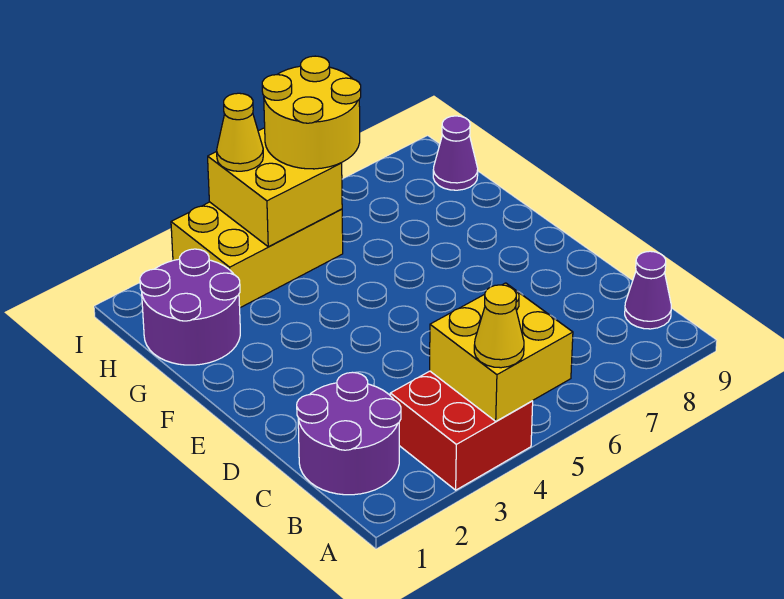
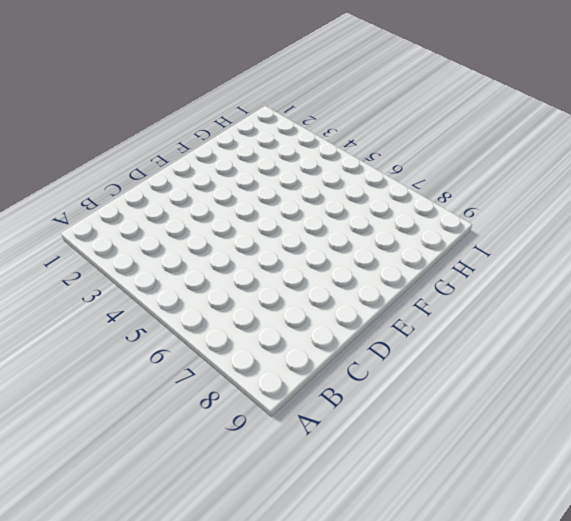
none -> red 2x2 brick [390,371,533,490]
none -> purple 2x2 round brick [297,372,401,495]

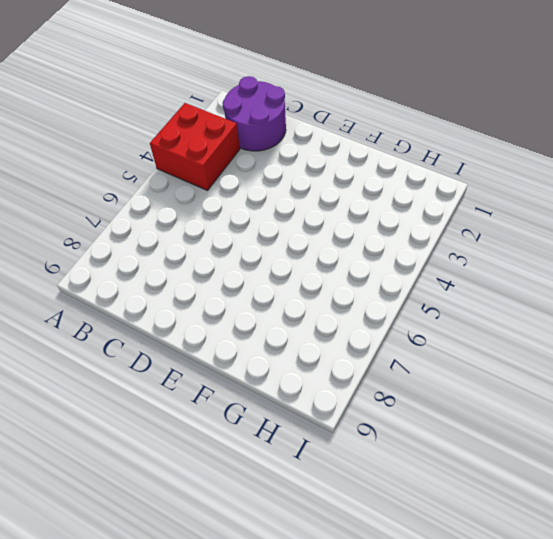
none -> purple 1x1 cone [625,251,671,329]
none -> purple 2x2 round brick [140,249,240,365]

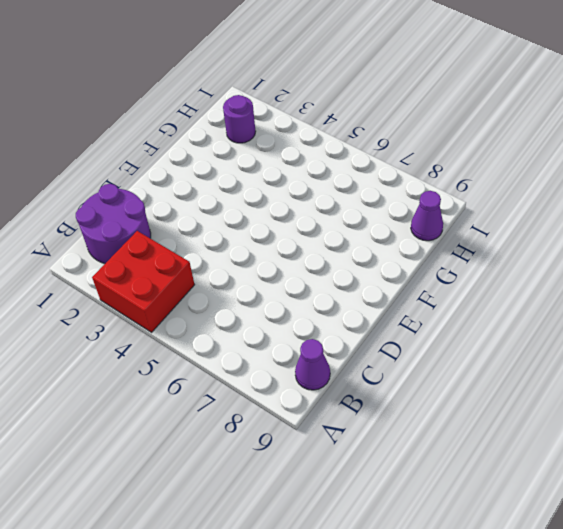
purple 1x1 round brick [223,95,256,143] -> purple 2x2 round brick [140,249,240,365]
none -> yellow 2x3 brick [171,202,343,308]
none -> yellow 2x2 brick [430,283,573,421]

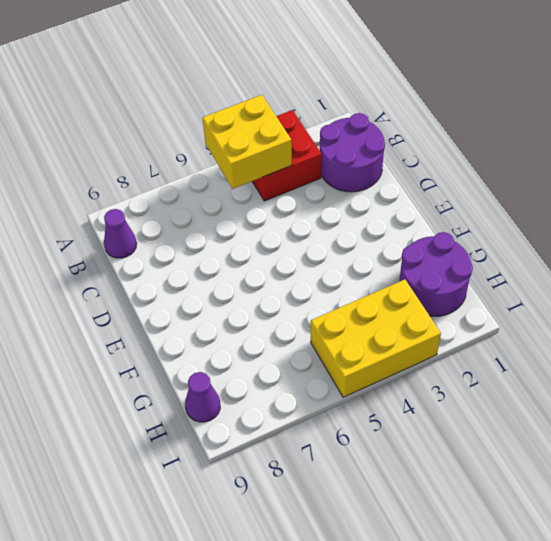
none -> yellow 2x2 brick [208,128,342,247]
none -> yellow 1x1 cone [474,285,524,368]

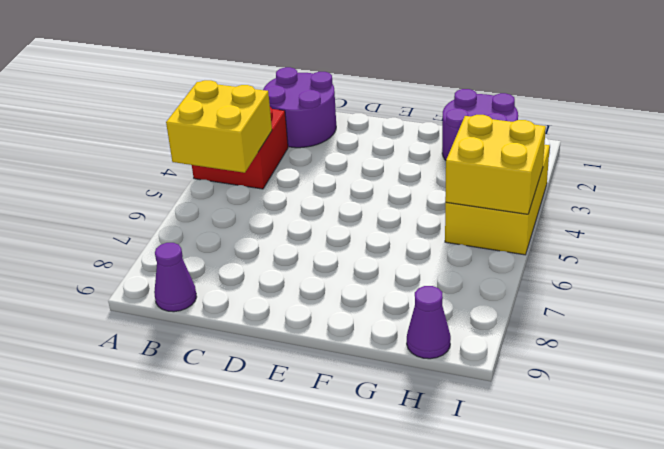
none -> yellow 1x1 cone [474,285,524,368]
none -> yellow 2x2 round brick [262,56,361,169]

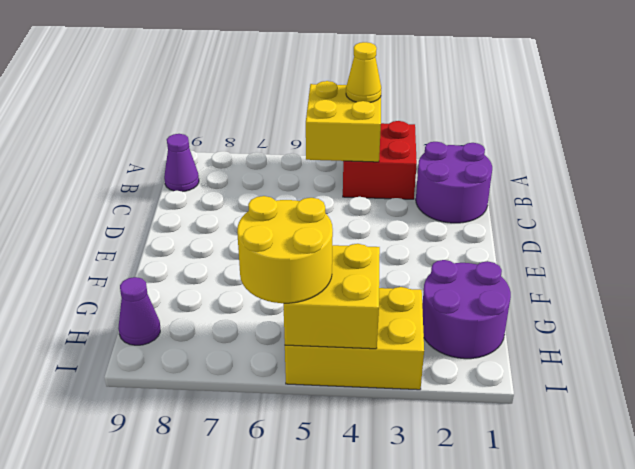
none -> yellow 1x1 cone [217,93,263,171]

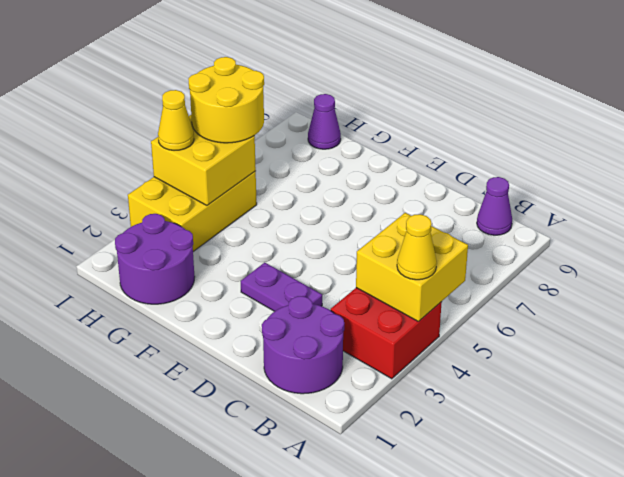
purple 1x2 plate [241,262,322,311] -> none

